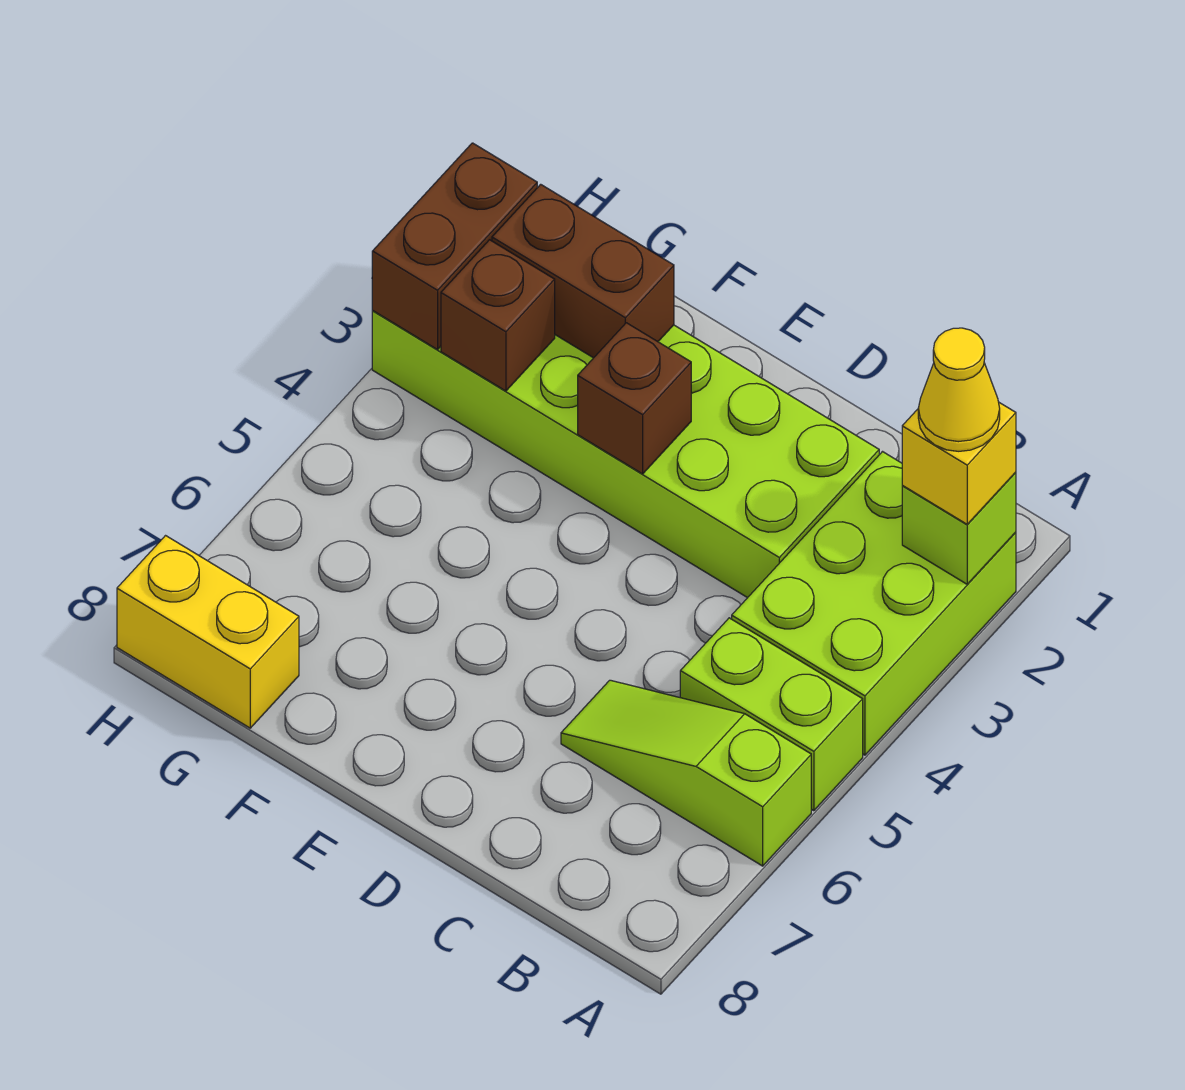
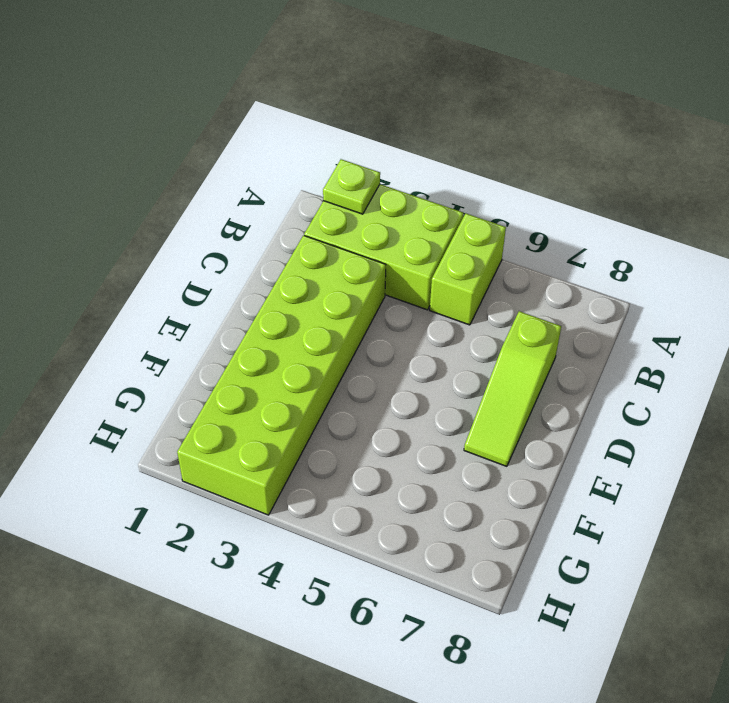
lime 1x1 plate [323,159,380,214] -> lime 1x1 brick [902,472,1016,584]
lime 1x3 slope [464,311,561,466] -> lime 1x3 slope moved to [561,680,811,866]
none -> yellow 1x2 brick [117,536,299,728]
none -> brown 1x1 brick [578,323,691,474]
none -> brown 1x2 brick [492,184,674,358]

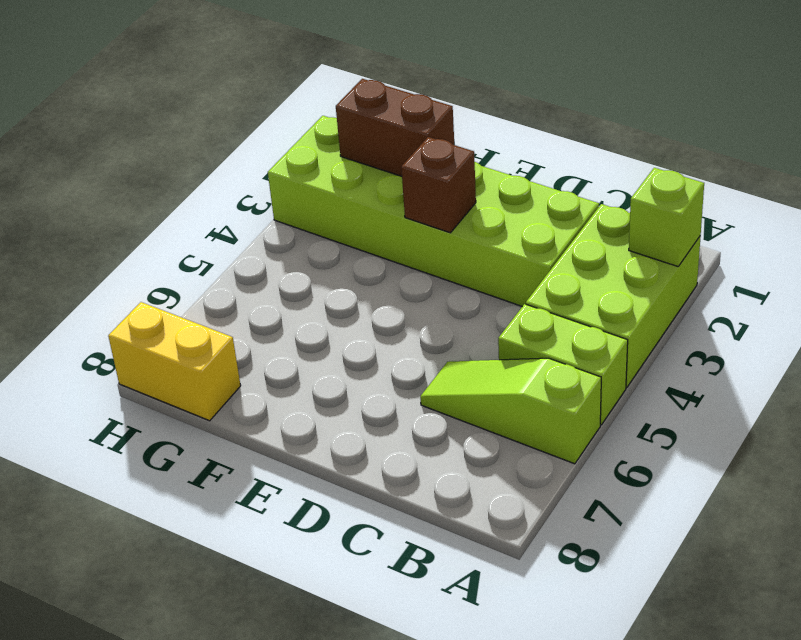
none -> brown 1x1 brick [441,240,555,391]
none -> brown 1x2 brick [372,143,537,350]
none -> yellow 1x1 brick [902,403,1016,524]

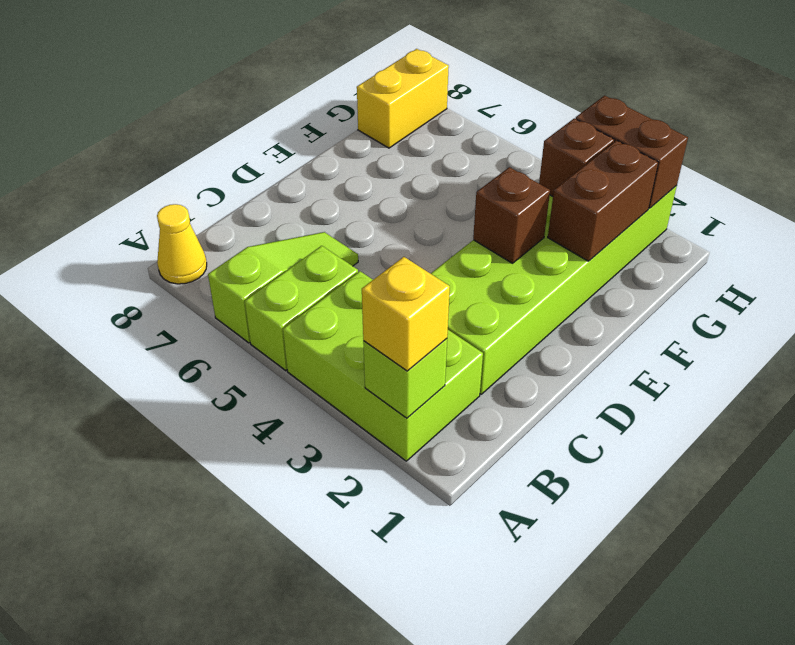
yellow 1x1 cone [157,204,207,284] -> yellow 1x1 cone moved to [918,328,1000,451]

